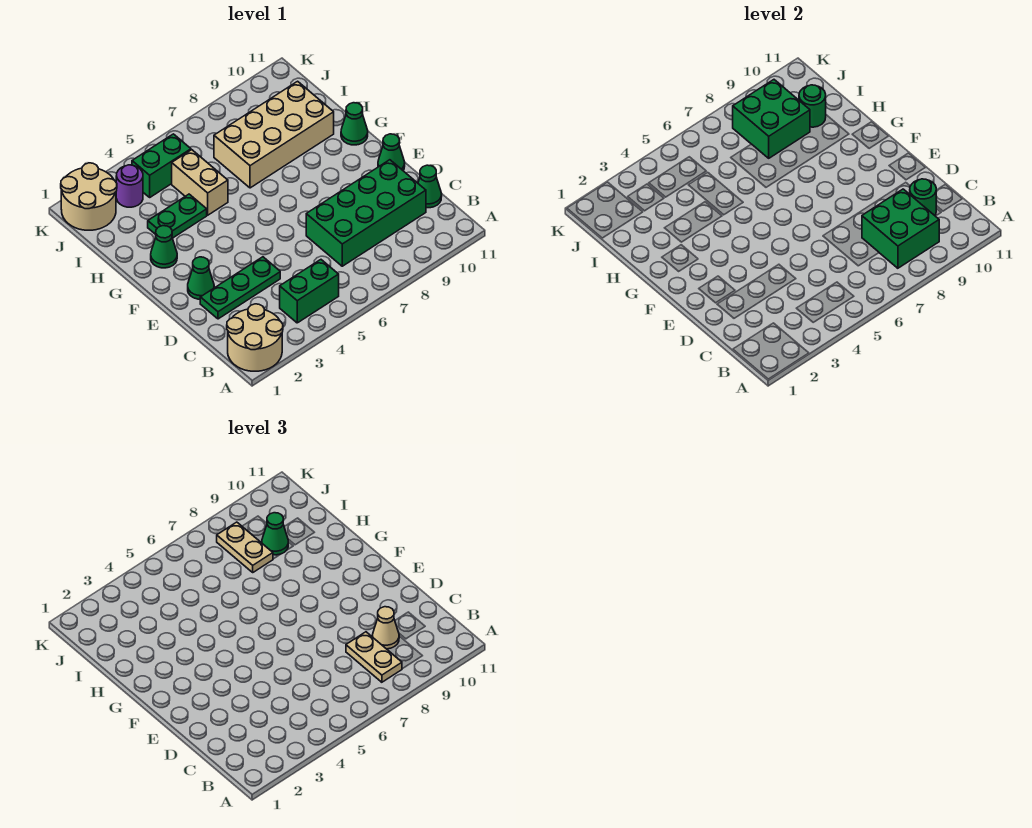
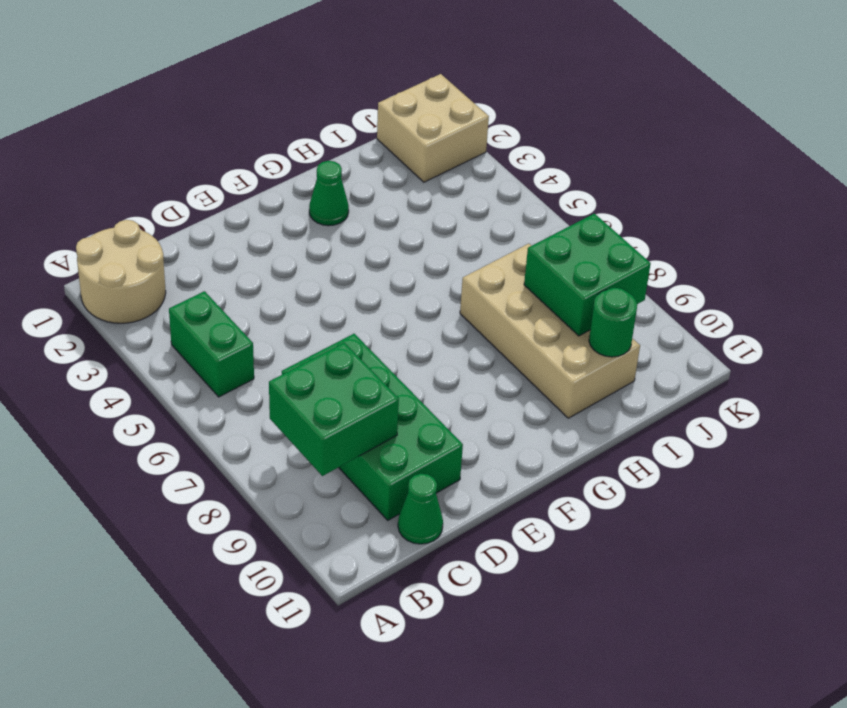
tan 2x2 brick [377,74,489,182] -> tan 2x2 round brick [61,163,117,230]
none -> green 1x3 plate [200,257,280,319]
none -> green 1x1 cone [188,257,214,299]
none -> green 1x1 cone [378,134,405,170]

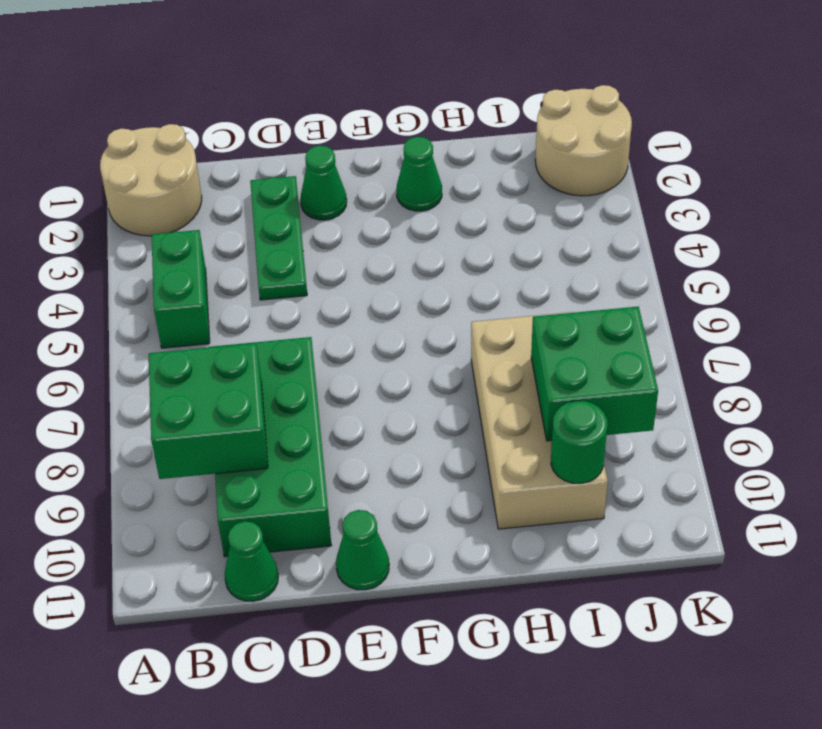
none -> green 1x1 cone [341,103,368,145]
none -> green 1x2 plate [148,194,207,238]
none -> tan 1x2 brick [172,150,228,215]

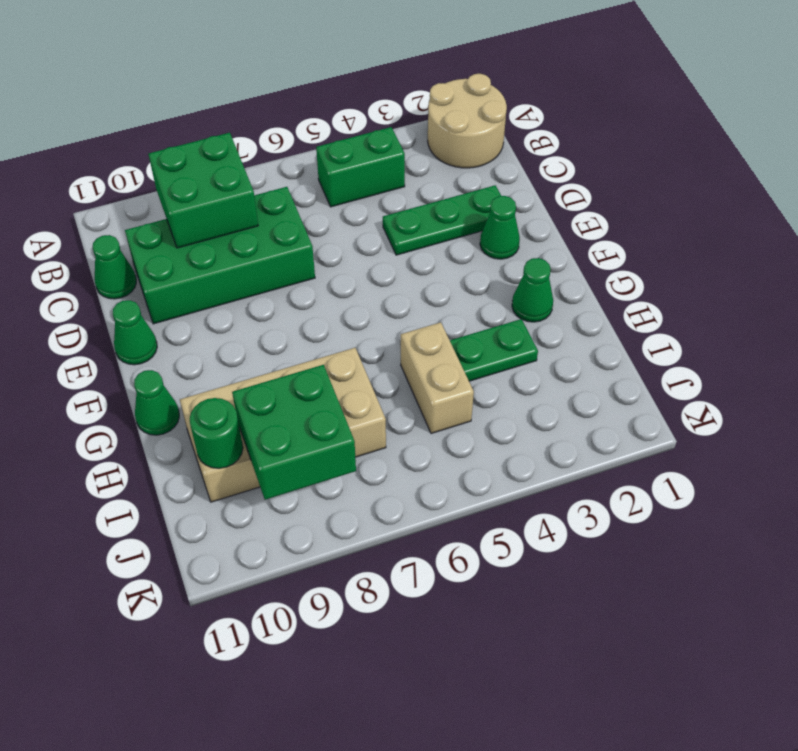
none -> tan 2x2 round brick [61,163,117,230]
none -> purple 1x1 round brick [116,165,143,207]
none -> green 1x2 brick [132,134,191,197]

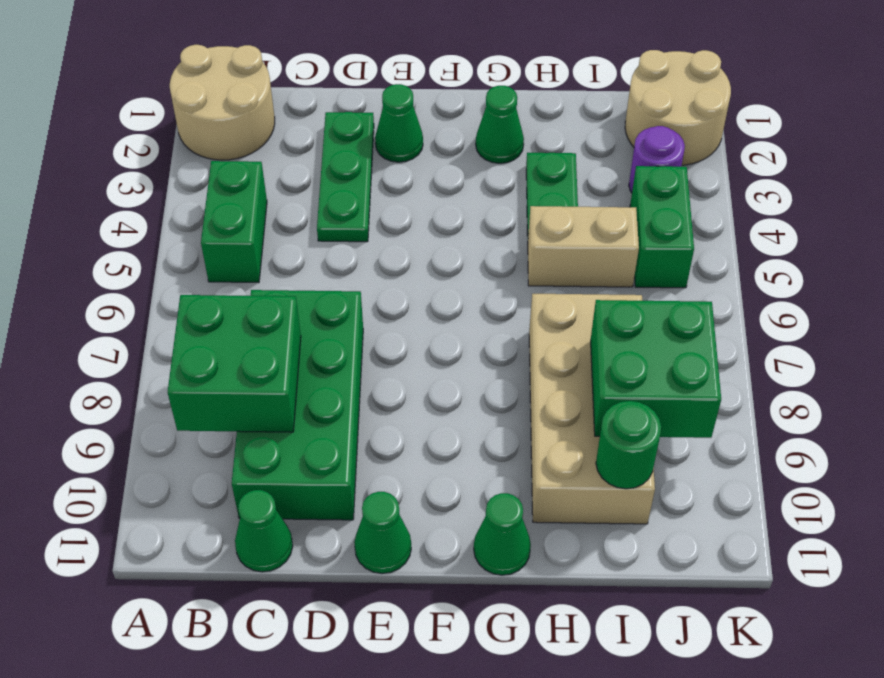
none -> green 1x1 round brick [910,179,936,215]
none -> tan 1x2 plate [346,632,402,682]
none -> tan 1x1 cone [373,607,399,649]

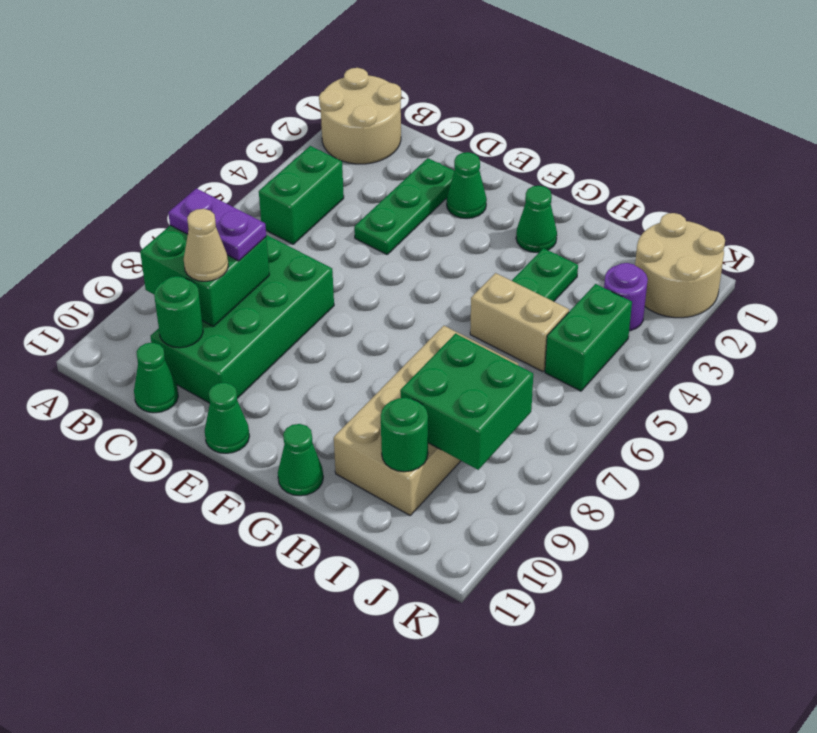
purple 1x2 plate [168,188,266,261] -> tan 1x2 plate [346,632,402,682]
none -> tan 1x2 plate [217,522,273,572]
none -> green 1x1 cone [262,513,288,555]

